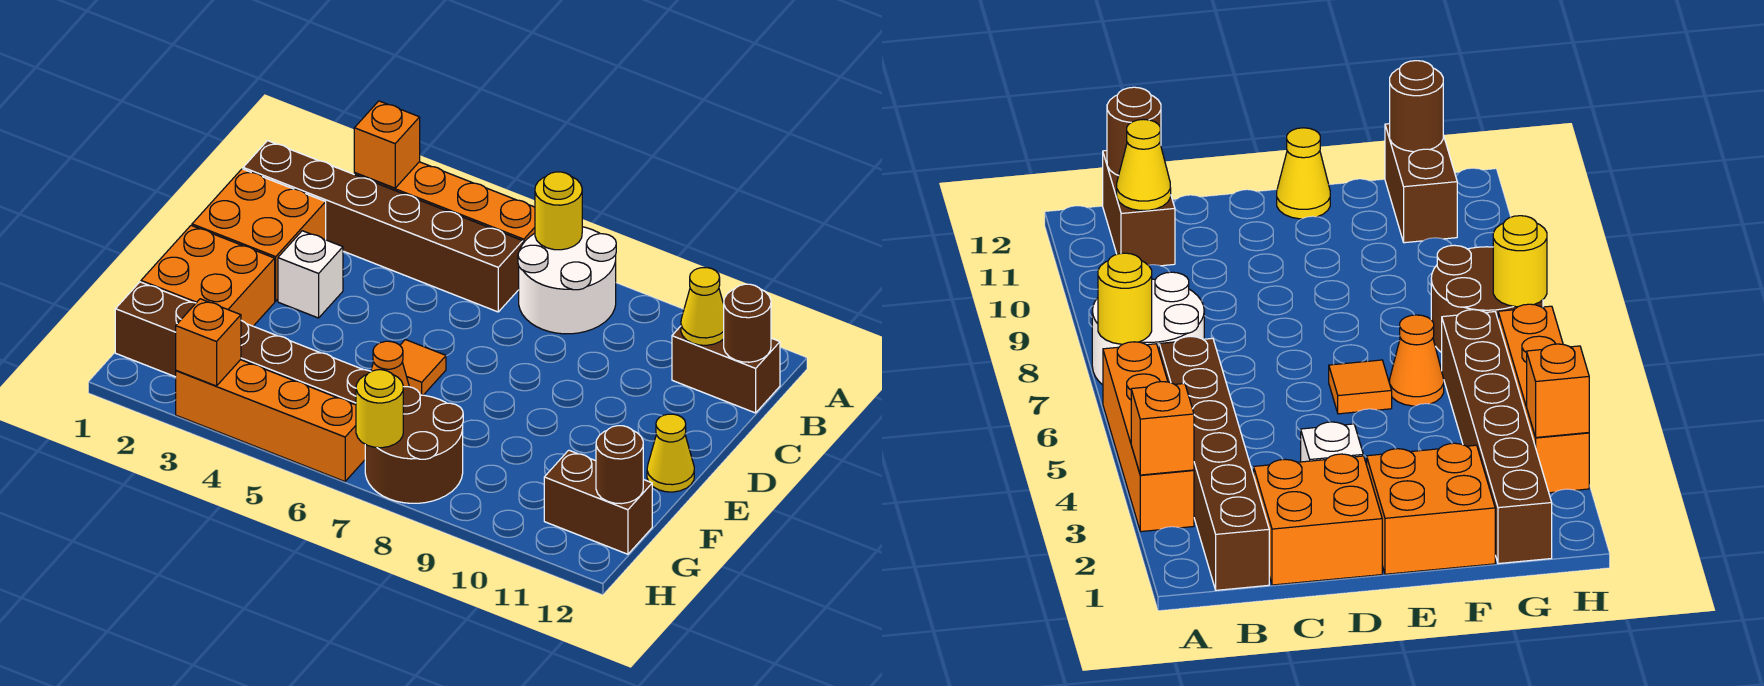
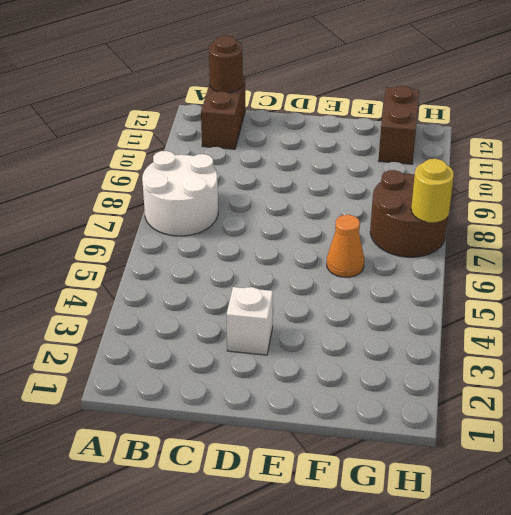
none -> orange 1x4 brick [354,162,535,243]
none -> brown 1x6 brick [243,141,523,312]
none -> orange 2x2 brick [192,169,326,301]

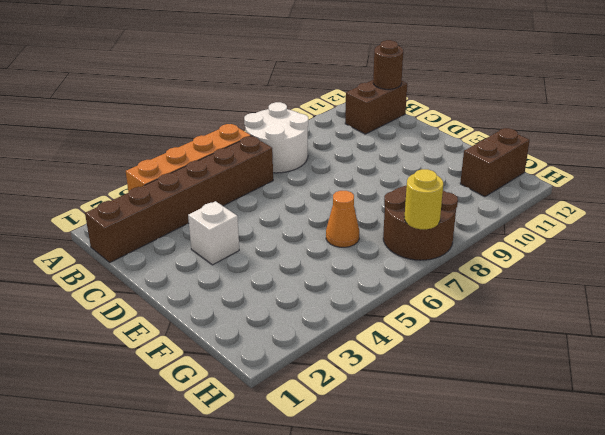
none -> orange 2x2 brick [192,169,326,301]
none -> orange 2x2 brick [141,226,275,326]
none -> orange 1x1 tile [400,340,446,395]

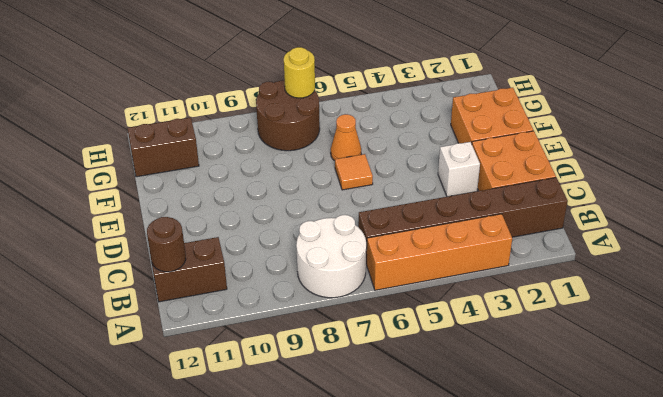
none -> yellow 1x1 cone [647,414,694,492]
none -> brown 1x6 brick [115,282,371,405]
none -> orange 1x4 brick [176,360,365,481]

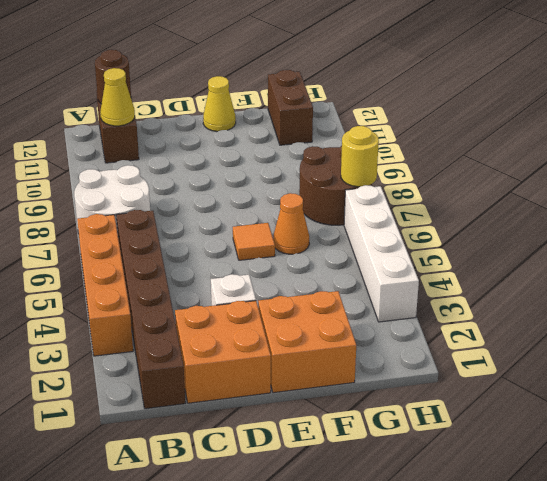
white 1x4 brick [344,185,419,322] -> orange 1x4 brick [176,360,365,481]
none -> brown 1x6 brick [115,282,371,405]
none -> orange 1x1 brick [354,101,420,188]
none -> yellow 1x1 round brick [535,172,582,250]

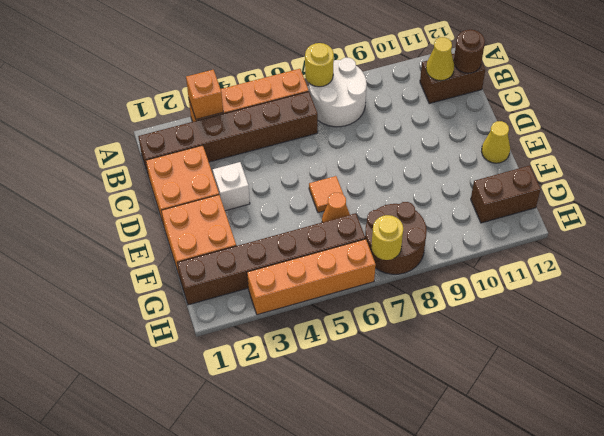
none -> brown 1x1 round brick [596,426,643,504]
none -> orange 1x1 brick [176,299,241,386]

